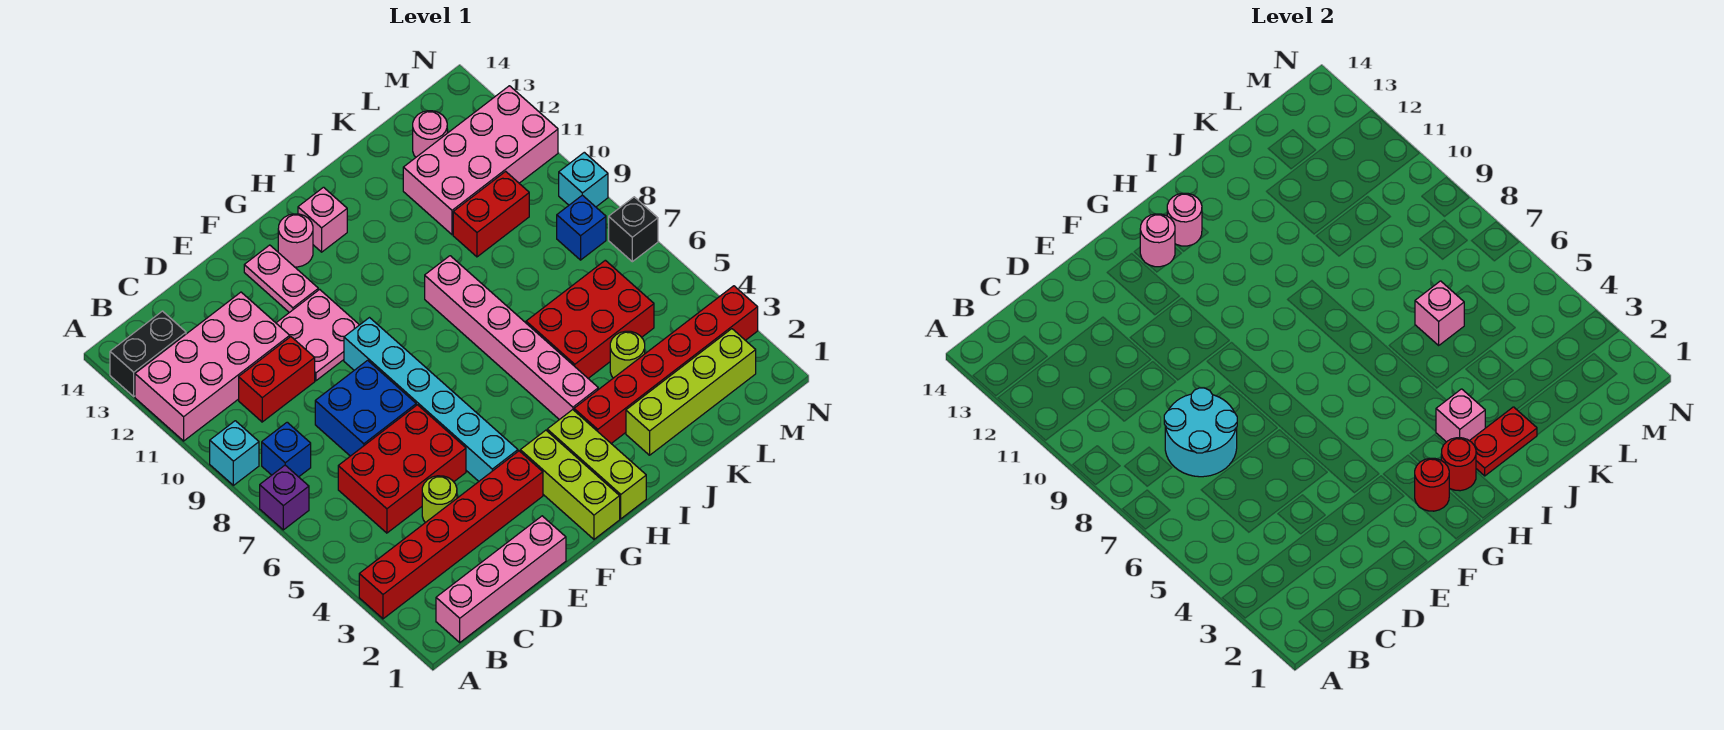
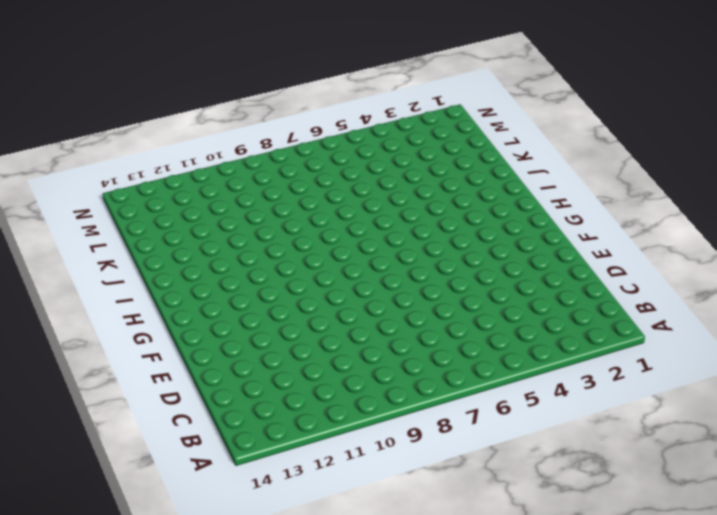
none -> red 1x6 brick [359,451,543,619]
none -> purple 1x1 brick [260,465,309,530]
none -> cyan 1x1 brick [210,421,259,485]
none -> pink 2x4 brick [135,292,290,441]

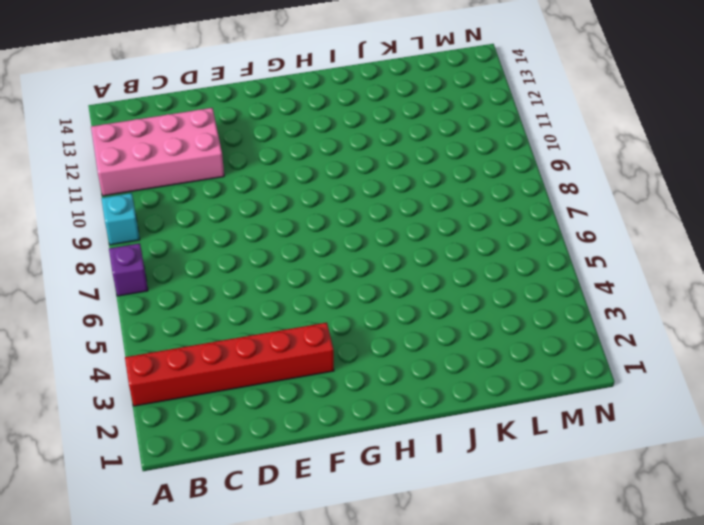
none -> black 1x2 brick [110,311,186,396]
none -> pink 1x4 brick [436,516,566,642]
none -> blue 1x1 brick [262,422,311,477]
none -> red 2x3 brick [338,405,466,533]

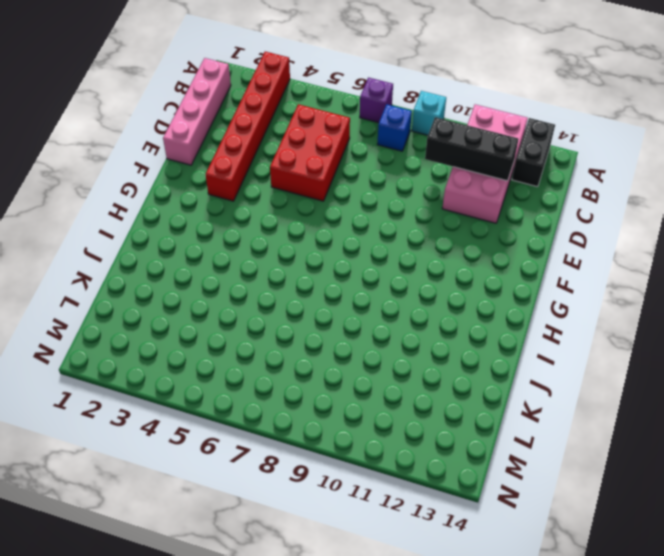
black 1x3 brick [425,117,518,181] -> none
none -> red 1x2 brick [239,337,315,422]
none -> lime 1x1 round brick [422,476,457,523]
none -> blue 2x2 brick [315,360,416,456]
none -> pink 2x2 plate [276,289,359,381]

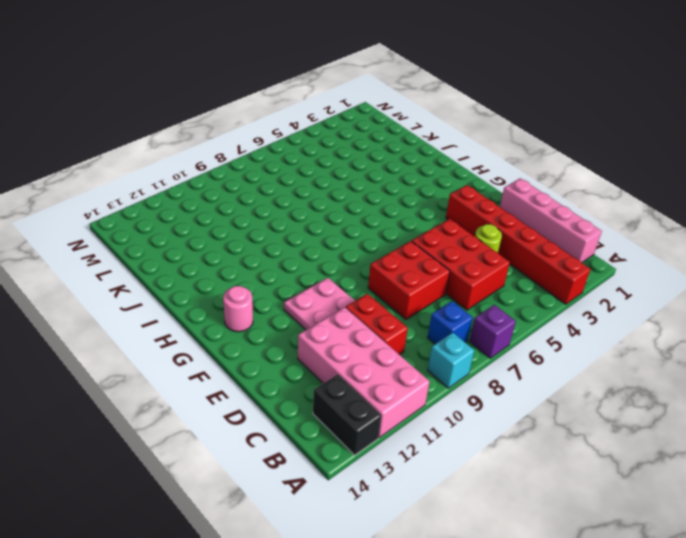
red 2x2 brick [368,241,450,319] -> blue 2x2 brick [315,360,416,456]
none -> cyan 1x6 brick [344,318,518,481]
none -> pink 1x2 plate [244,245,318,313]
none -> lime 1x3 brick [520,430,620,539]
none -> lime 1x3 brick [547,410,646,519]

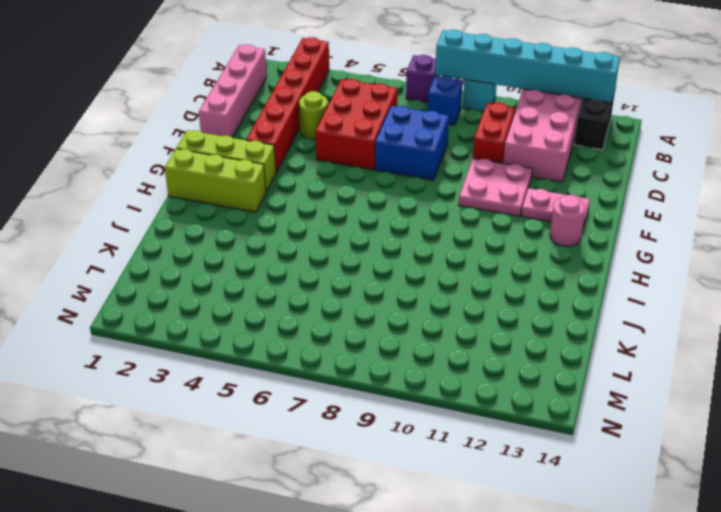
cyan 1x6 brick [435,30,620,103] -> cyan 1x6 brick moved to [344,318,518,481]
none -> pink 1x1 brick [298,187,347,252]
none -> red 1x6 brick [574,286,758,443]
none -> pink 1x6 brick [425,256,598,420]
none -> lime 1x4 brick [626,329,756,455]

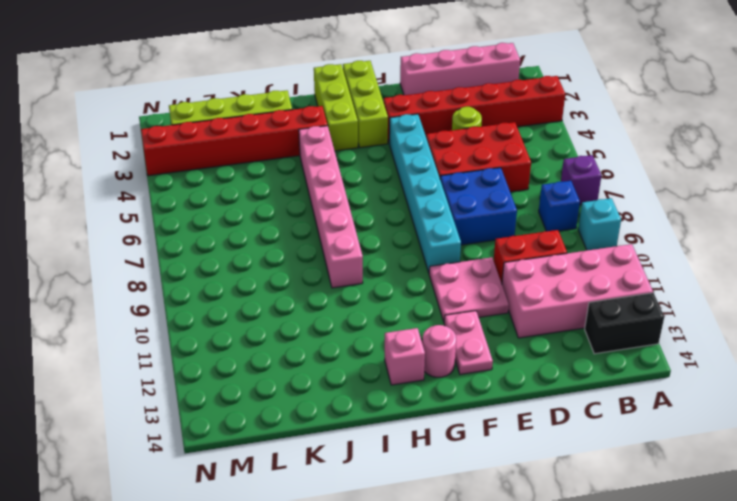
none -> red 2x3 brick [526,260,654,378]
none -> lime 1x1 round brick [610,331,645,378]
none -> red 1x2 brick [453,171,529,257]
none -> pink 2x4 brick [403,86,558,235]

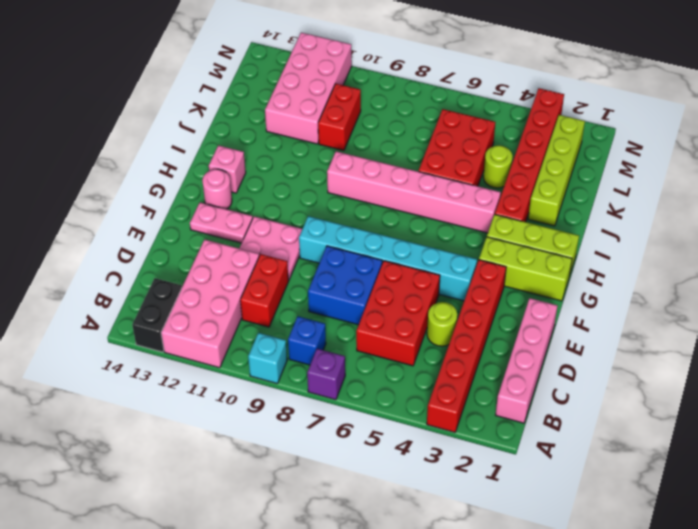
none -> pink 1x1 round brick [413,111,447,157]
none -> blue 1x1 brick [557,195,606,260]
none -> black 1x1 brick [609,197,658,262]
none -> cyan 1x1 brick [559,152,608,207]

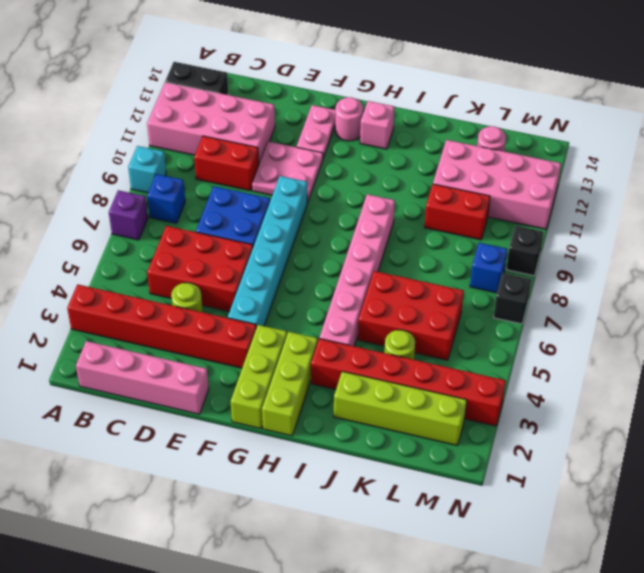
black 1x1 brick [506,226,544,276] -> cyan 1x1 brick [559,152,608,207]
none -> cyan 2x2 round brick [1164,388,1237,477]
none -> red 1x1 round brick [1415,458,1449,511]
none -> pink 1x1 round brick [1140,214,1175,267]
none -> red 1x1 round brick [1441,438,1476,491]

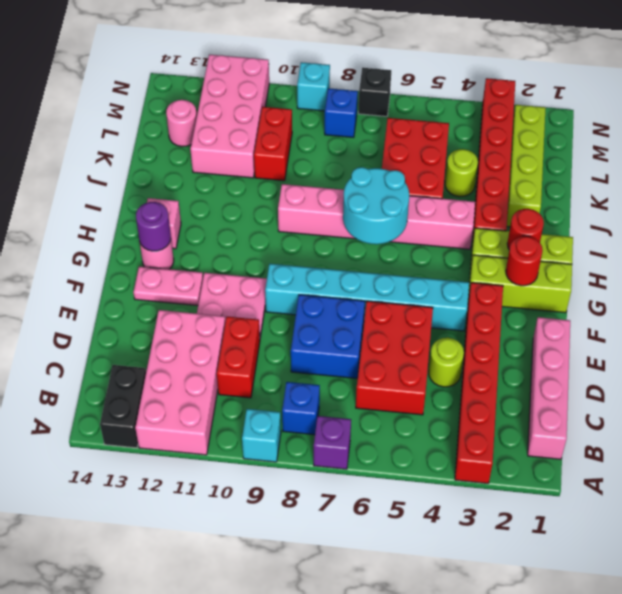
purple 1x1 round brick [136,202,171,251] -> pink 1x1 round brick [1140,214,1175,267]
cyan 2x2 round brick [343,167,409,244] -> cyan 2x2 round brick moved to [1164,388,1237,477]
none -> pink 1x1 round brick [1167,193,1202,246]
none -> red 1x2 plate [1470,407,1537,476]
none -> pink 1x1 brick [1436,389,1485,442]
none -> pink 1x1 brick [1415,281,1464,345]

